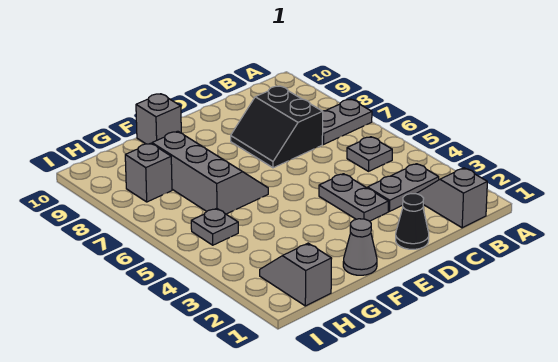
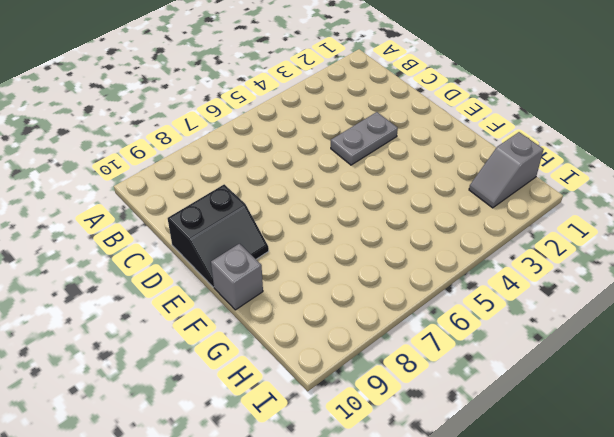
black 2x2 slope [168,184,269,287] -> black 2x2 slope moved to [231,86,323,168]
none -> grey 1x2 plate [322,99,372,144]
none -> grey 1x2 slope [417,168,487,228]
none -> grey 1x2 plate [368,164,439,211]

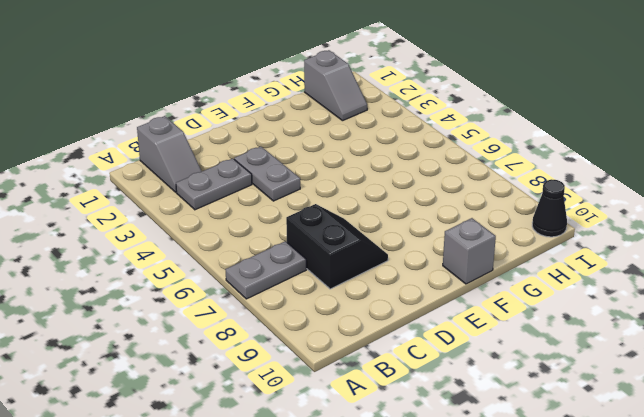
black 1x1 cone [532,179,567,237] -> black 1x1 cone moved to [396,194,429,249]
none -> grey 1x1 plate [347,137,392,171]
none -> grey 1x1 cone [343,219,377,275]
none -> grey 2x3 slope [152,131,268,214]

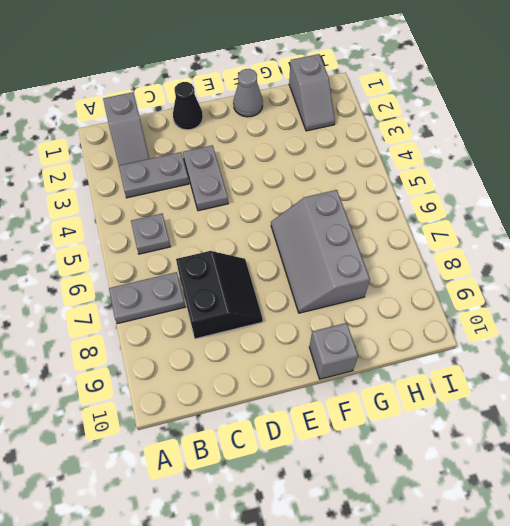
none -> grey 1x1 plate [191,208,238,245]
none -> grey 1x1 brick [125,143,172,202]

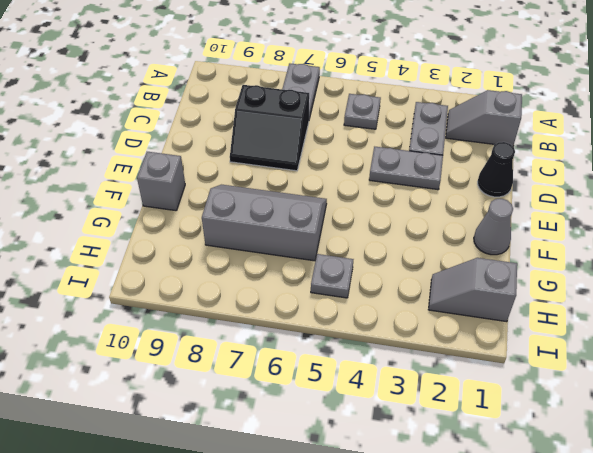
none -> grey 1x1 brick [125,143,172,202]

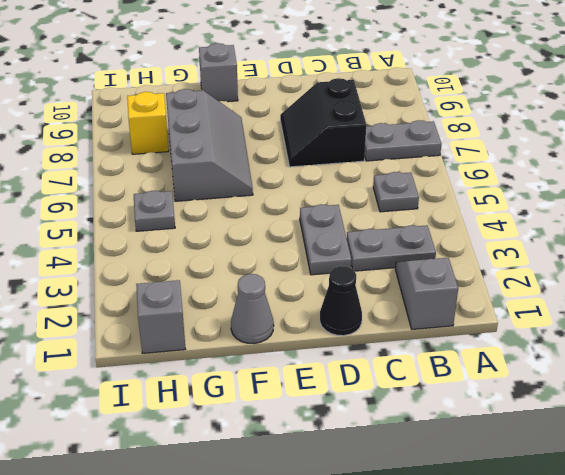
yellow 1x1 brick [127,92,169,154] -> grey 1x1 brick [125,143,172,202]

